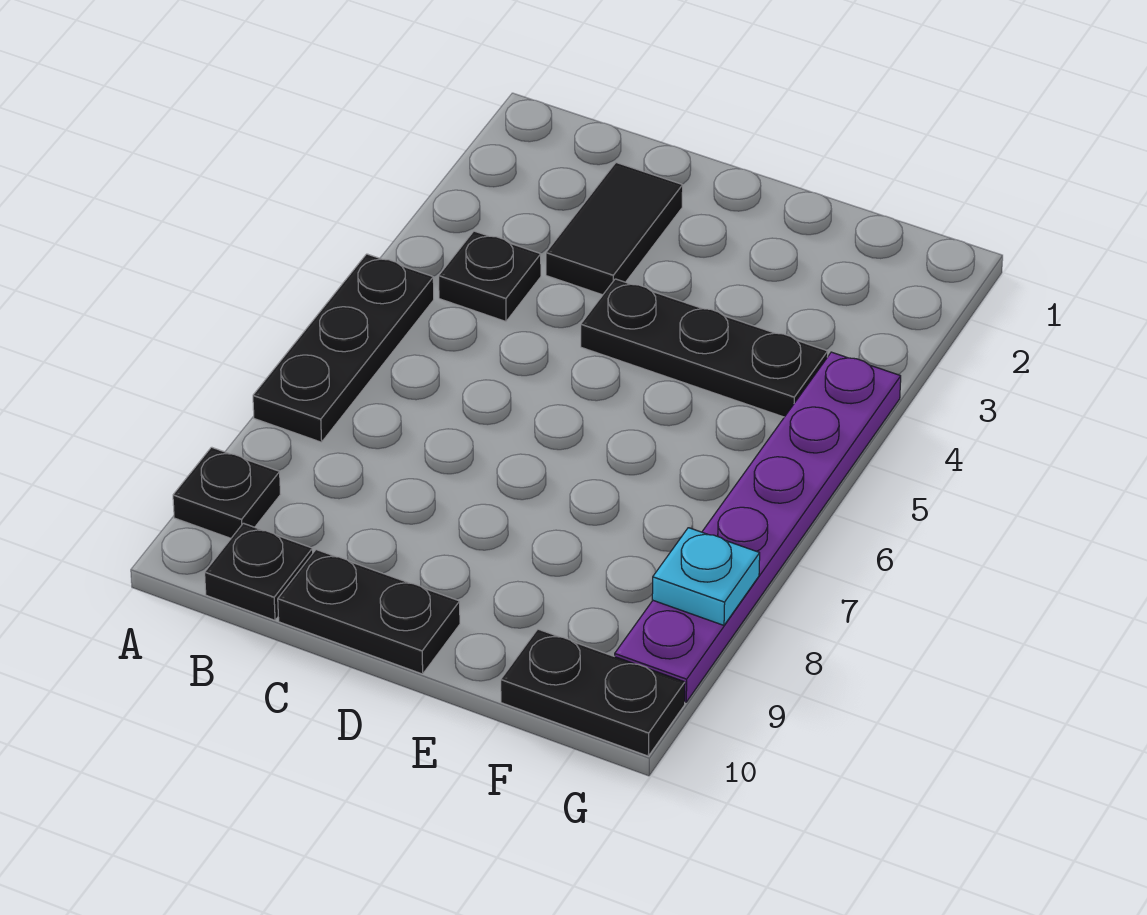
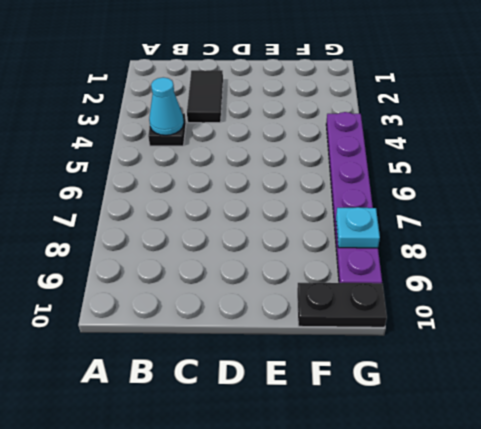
cyan 1x1 cone [149,77,184,135] -> none
none -> black 1x3 plate [253,254,434,442]
none -> black 1x1 plate [173,447,281,538]

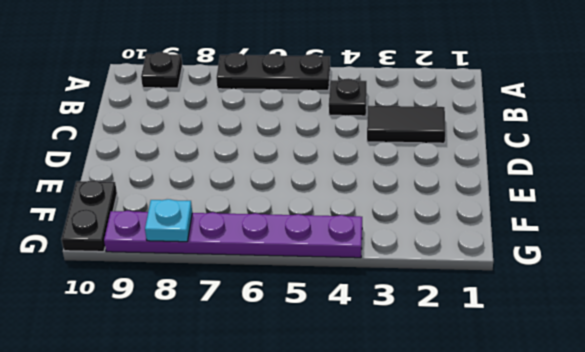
none -> black 1x1 plate [205,523,313,620]
none -> black 1x2 plate [278,550,460,674]

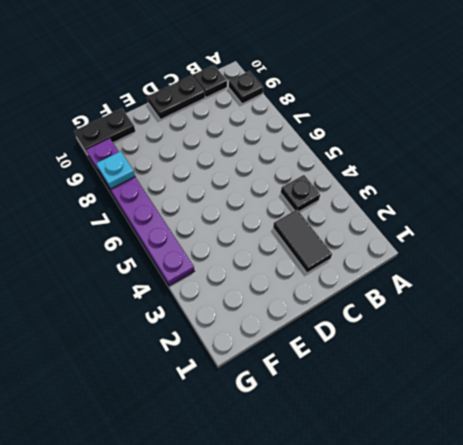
none -> black 1x3 plate [253,254,434,442]
none -> black 1x3 plate [581,279,828,417]

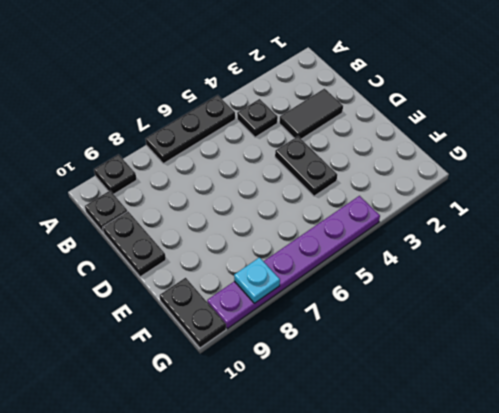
black 1x2 plate [275,136,337,196] -> black 1x3 plate [581,279,828,417]

